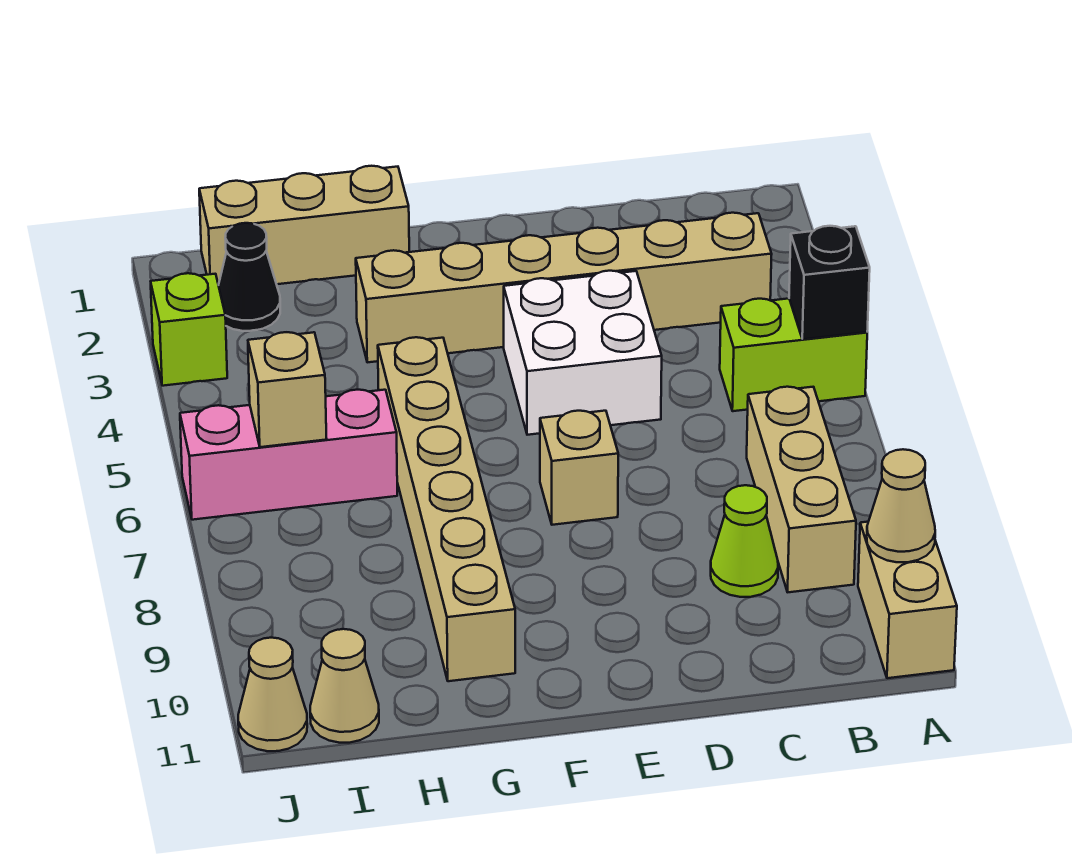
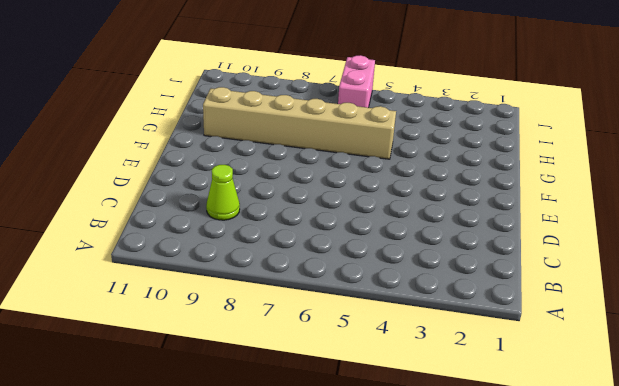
pink 1x2 brick [338,55,375,108] -> pink 1x3 brick [180,390,397,520]
none -> lime 1x2 brick [720,299,867,411]
none -> tan 1x2 brick [858,522,957,678]
none -> tan 1x6 brick [356,213,772,362]

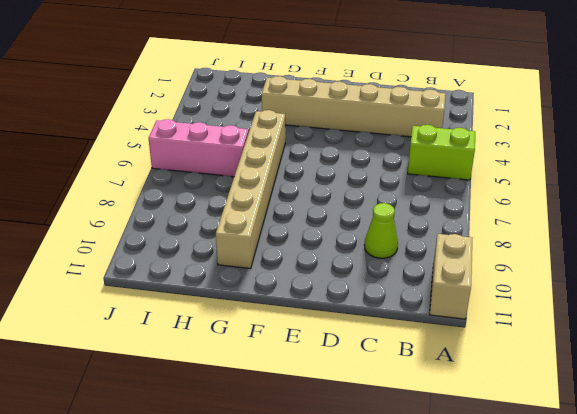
none -> tan 1x3 brick [747,387,856,592]
none -> white 2x2 brick [504,271,662,435]
none -> tan 1x1 brick [540,411,618,525]

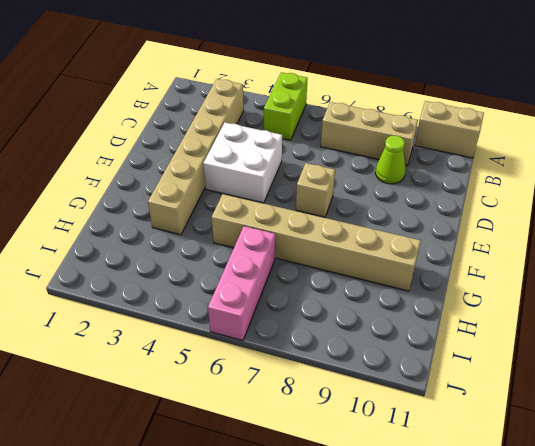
none -> tan 1x3 brick [199,166,409,285]
none -> black 1x1 cone [219,223,280,331]
none -> tan 1x1 cone [310,629,379,743]

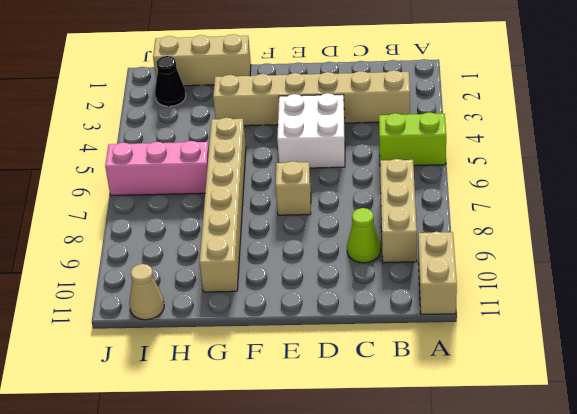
none -> lime 1x1 brick [151,273,227,386]
none -> tan 1x1 cone [238,638,307,751]
none -> black 1x1 brick [789,226,870,339]

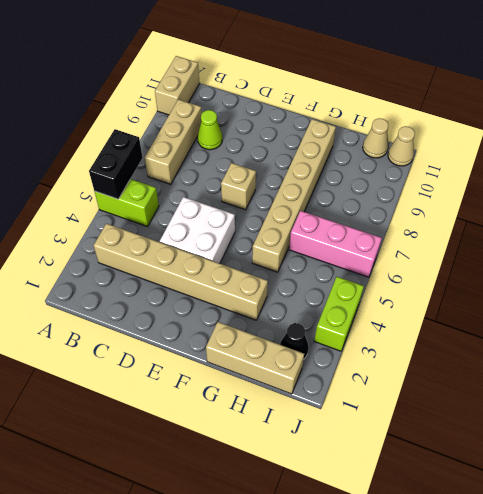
black 1x2 brick [89,129,143,199] -> black 1x1 brick [789,226,870,339]
lime 1x2 brick [314,277,364,351] -> lime 1x1 brick [151,273,227,386]
none -> tan 1x1 cone [867,449,935,562]
none -> tan 1x1 brick [248,332,327,447]

